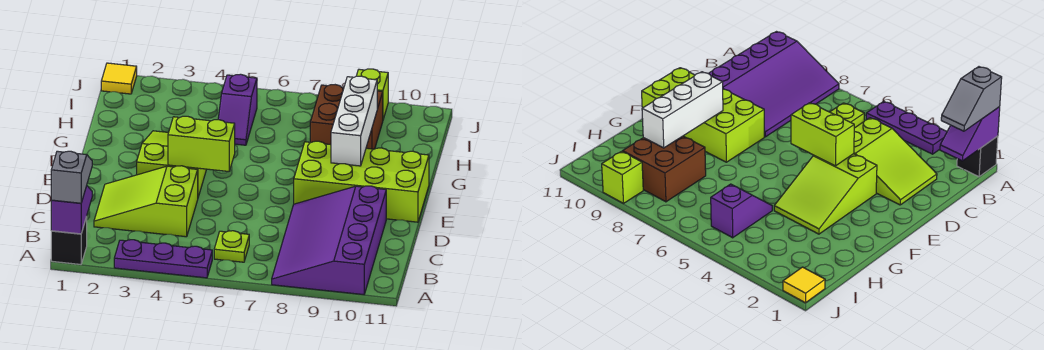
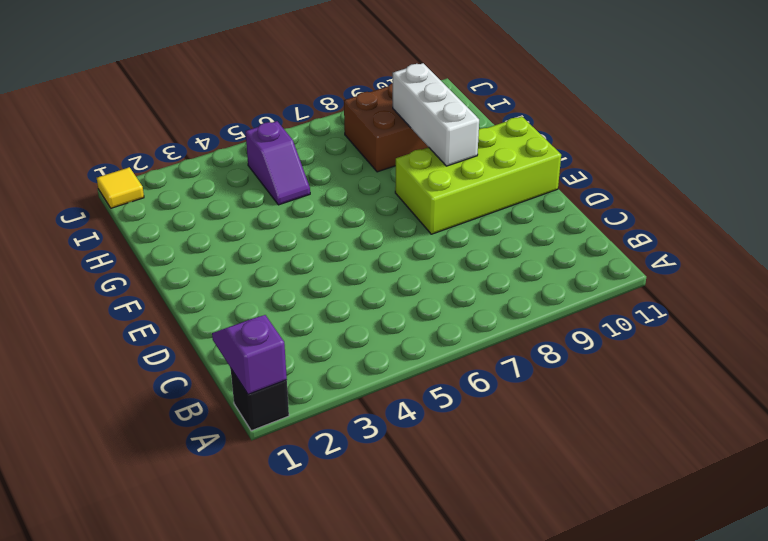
none -> purple 1x3 plate [114,240,212,278]
none -> purple 3x4 slope [272,186,386,295]
none -> lime 1x1 plate [214,231,249,262]

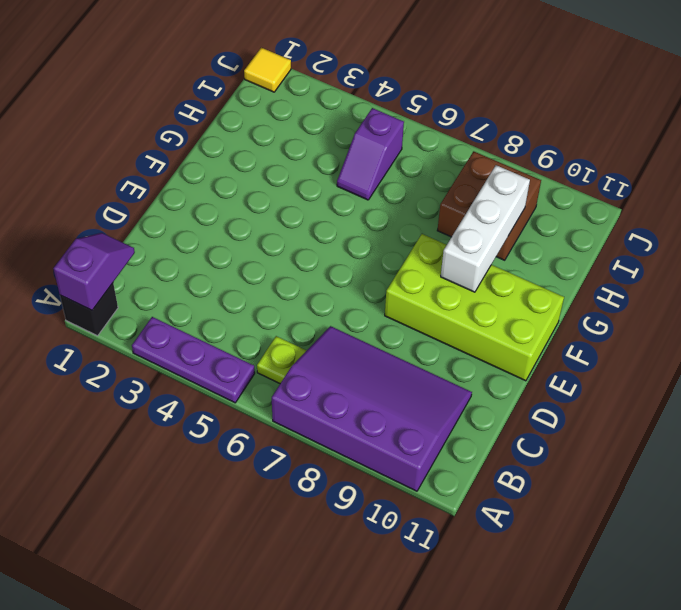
purple 3x4 slope [272,326,472,491] -> purple 3x4 slope turned to [272,186,386,295]
none -> lime 2x3 slope [94,166,198,237]
none -> lime 2x3 slope [137,131,207,197]
none -> lime 1x1 brick [357,69,388,119]

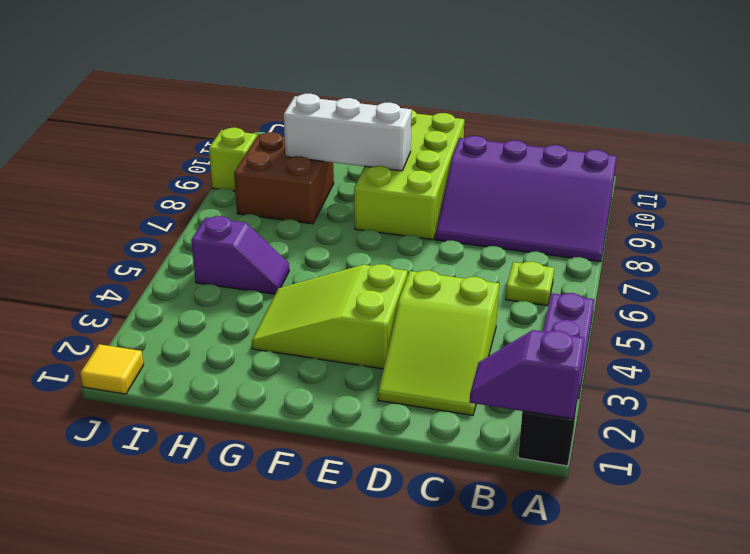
none -> lime 1x2 brick [168,116,235,171]
none -> grey 1x2 slope [51,151,92,203]

